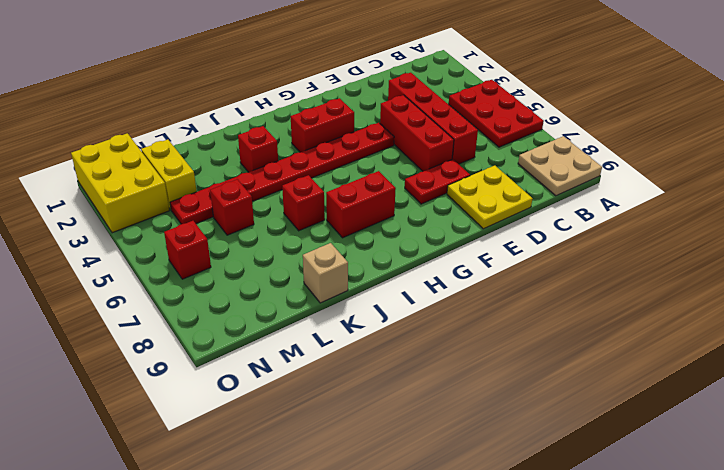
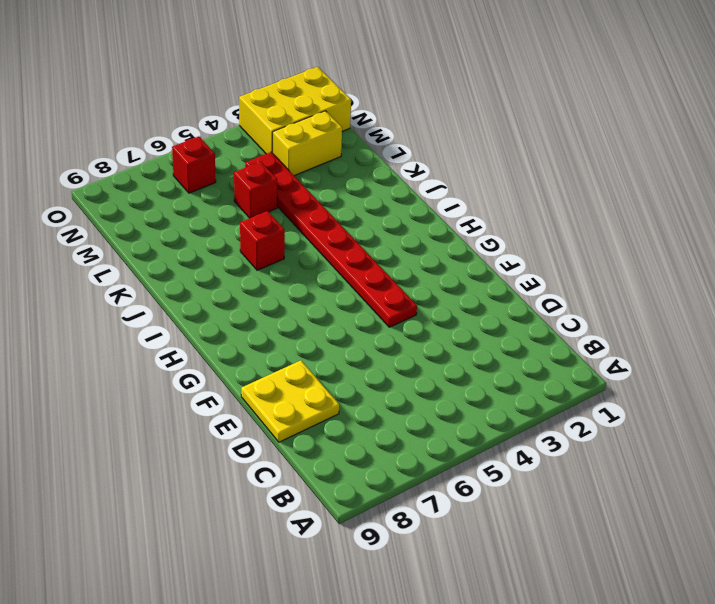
none -> red 2x3 plate [449,80,544,147]
none -> tan 2x2 plate [518,136,602,196]
none -> red 1x4 brick [388,73,478,164]

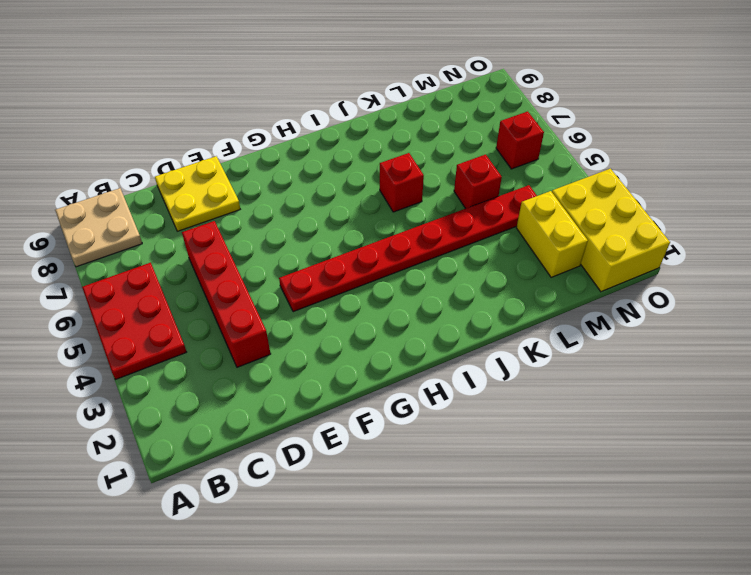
none -> red 1x3 brick [380,95,454,171]
none -> red 1x2 plate [405,159,470,204]
none -> red 1x2 brick [291,98,354,153]

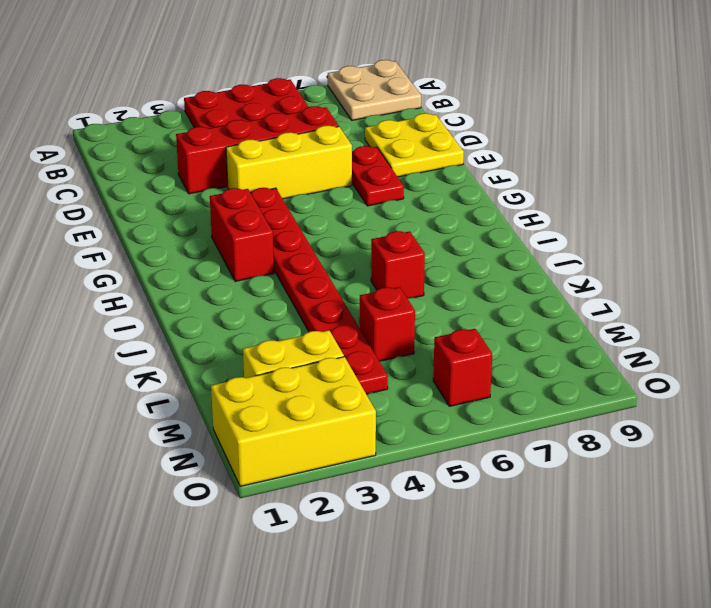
yellow 1x3 brick [226,126,352,199] -> red 1x3 brick [380,95,454,171]
none -> red 1x2 brick [326,171,396,238]
none -> red 1x1 brick [238,126,278,172]
none -> tan 1x1 brick [303,243,348,303]

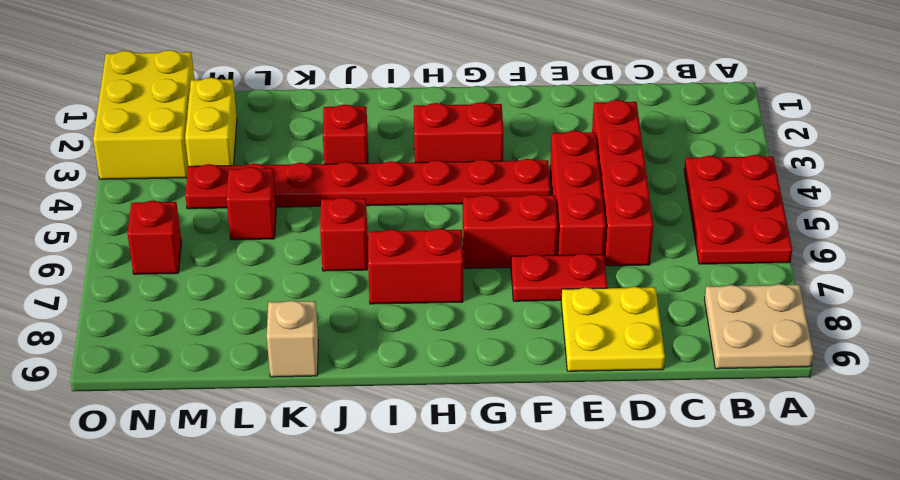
red 1x2 brick [463,194,558,268] -> none

